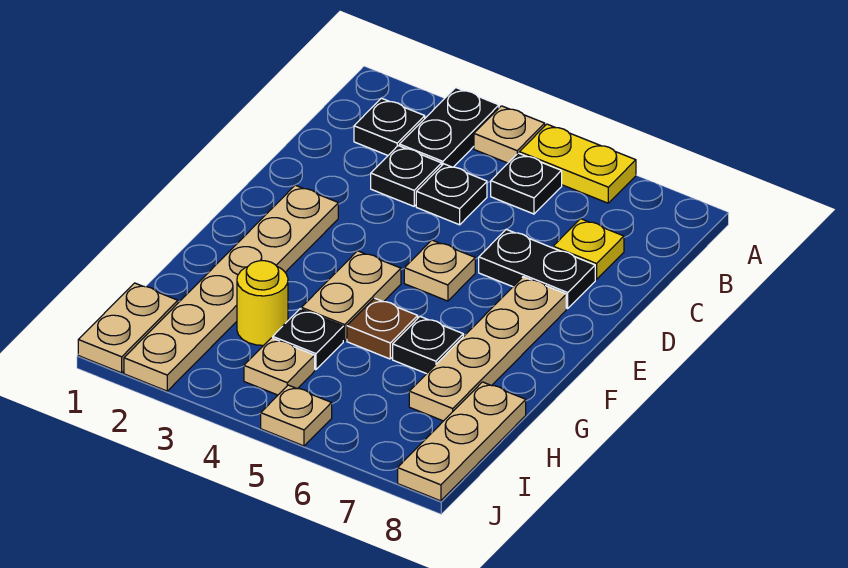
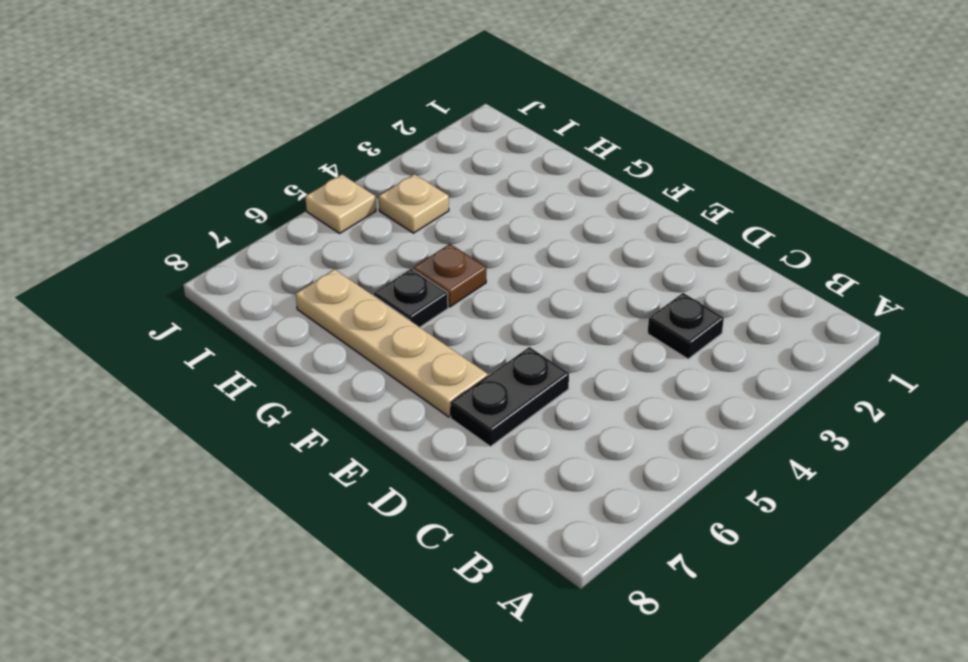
none -> black 1x2 plate [400,88,499,167]
none -> tan 1x1 plate [474,106,545,163]
none -> yellow 1x2 plate [519,124,636,203]

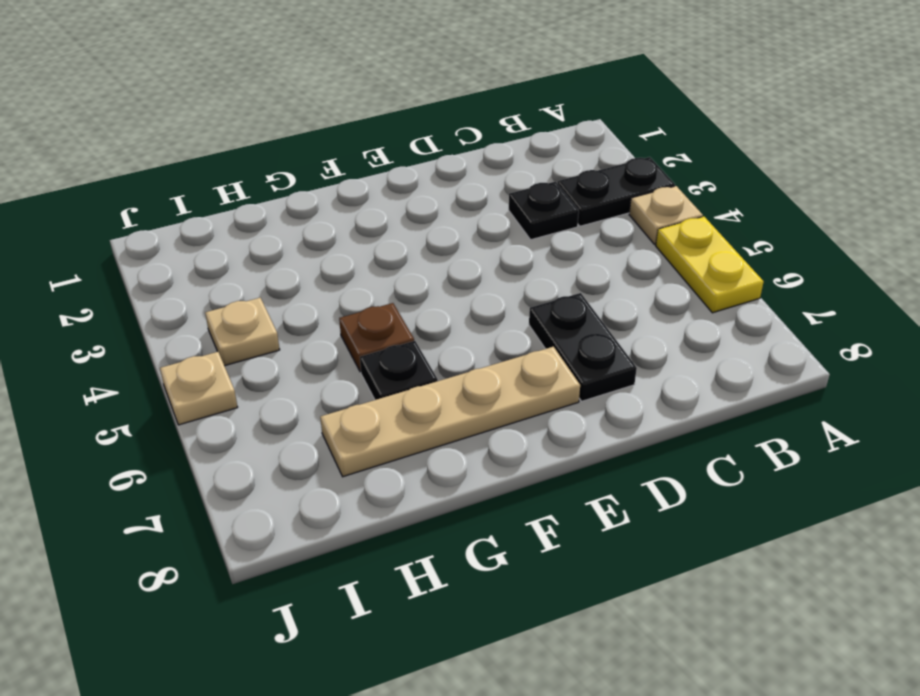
none -> black 1x1 plate [354,98,425,155]
none -> black 1x1 plate [491,153,562,214]
none -> black 1x1 plate [416,164,487,225]

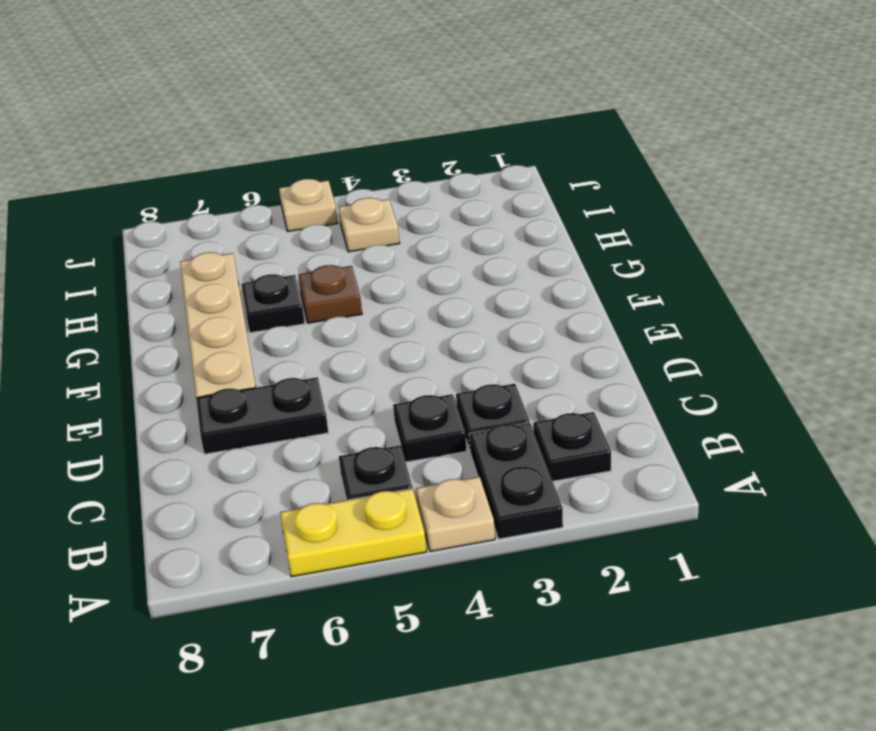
none -> yellow 1x1 plate [553,219,624,280]
none -> tan 1x6 plate [124,185,338,391]
none -> tan 1x1 plate [404,240,475,301]

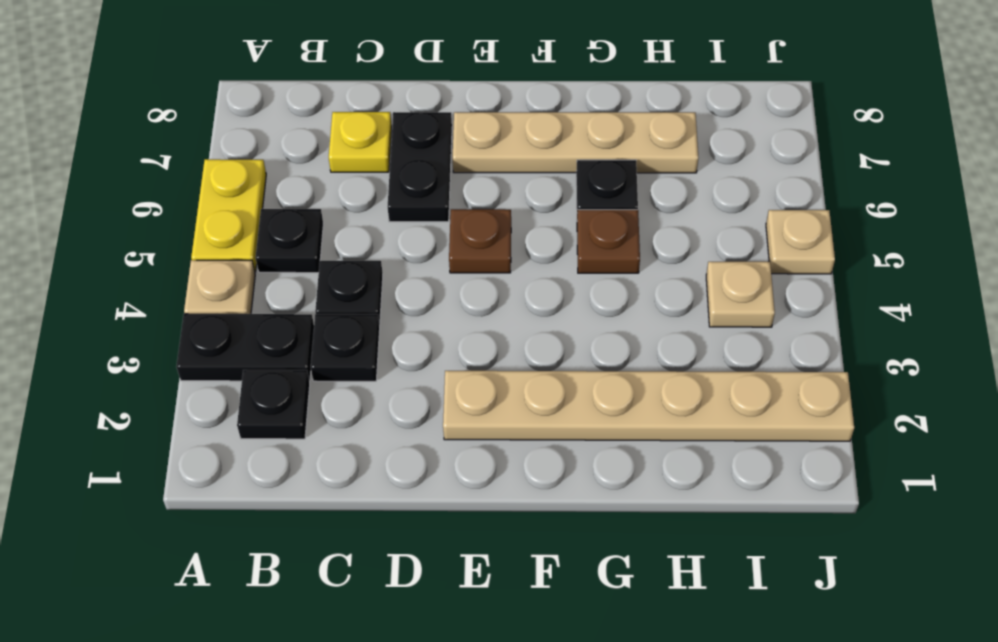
brown 1x1 plate [449,209,511,273] -> tan 1x1 plate [404,240,475,301]
none -> tan 1x2 plate [301,251,401,341]
none -> yellow 1x1 round brick [237,261,288,345]
none -> black 1x1 plate [273,309,343,370]

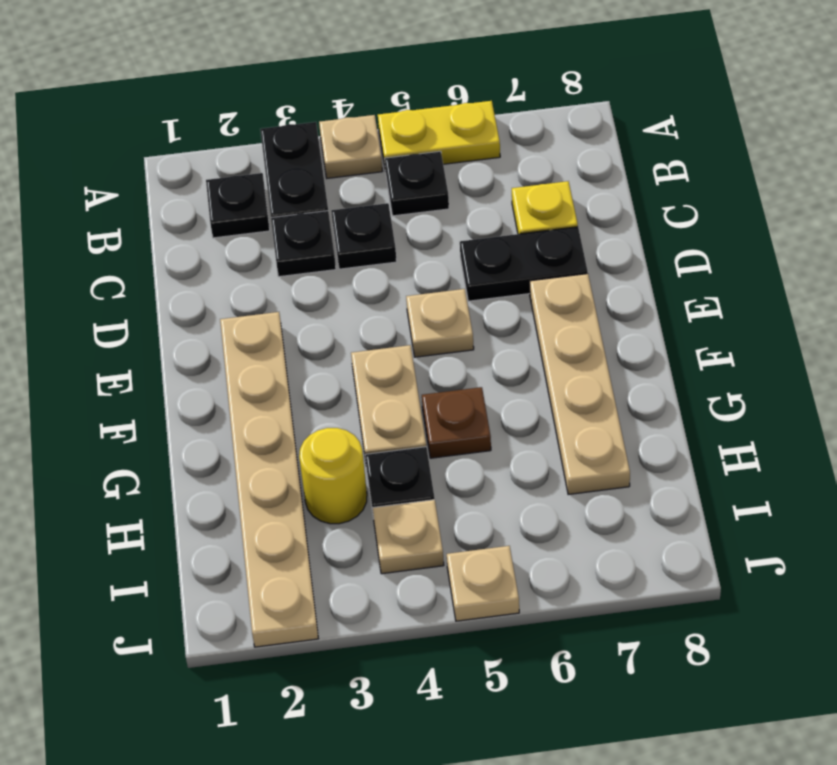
none -> black 1x1 plate [393,317,463,374]
none -> tan 1x3 plate [398,382,526,501]
none -> tan 1x2 plate [78,283,178,373]

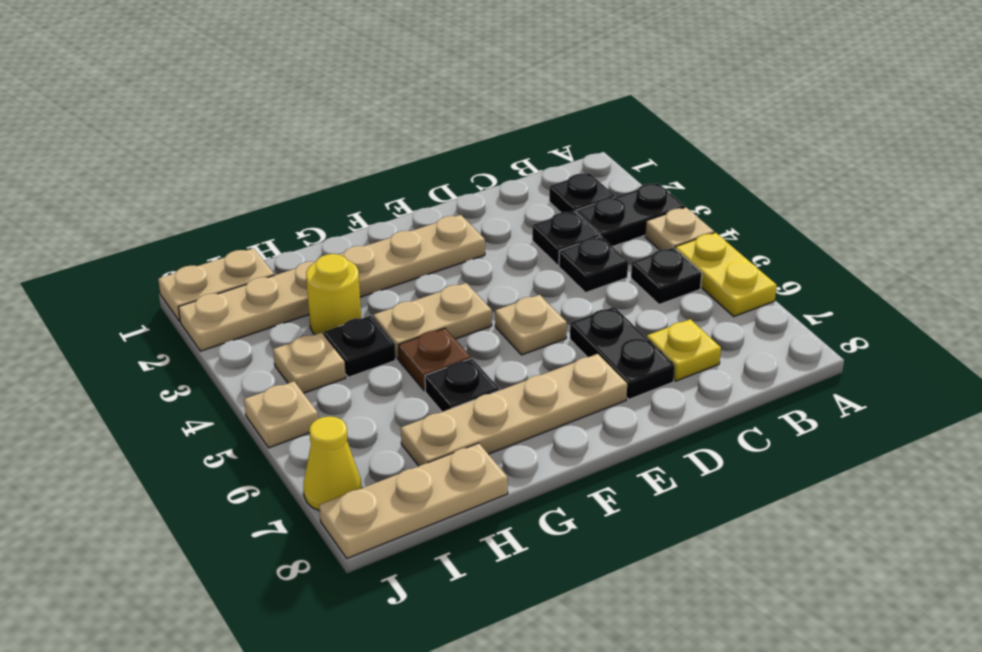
yellow 1x1 cone [304,416,362,511] -> none

